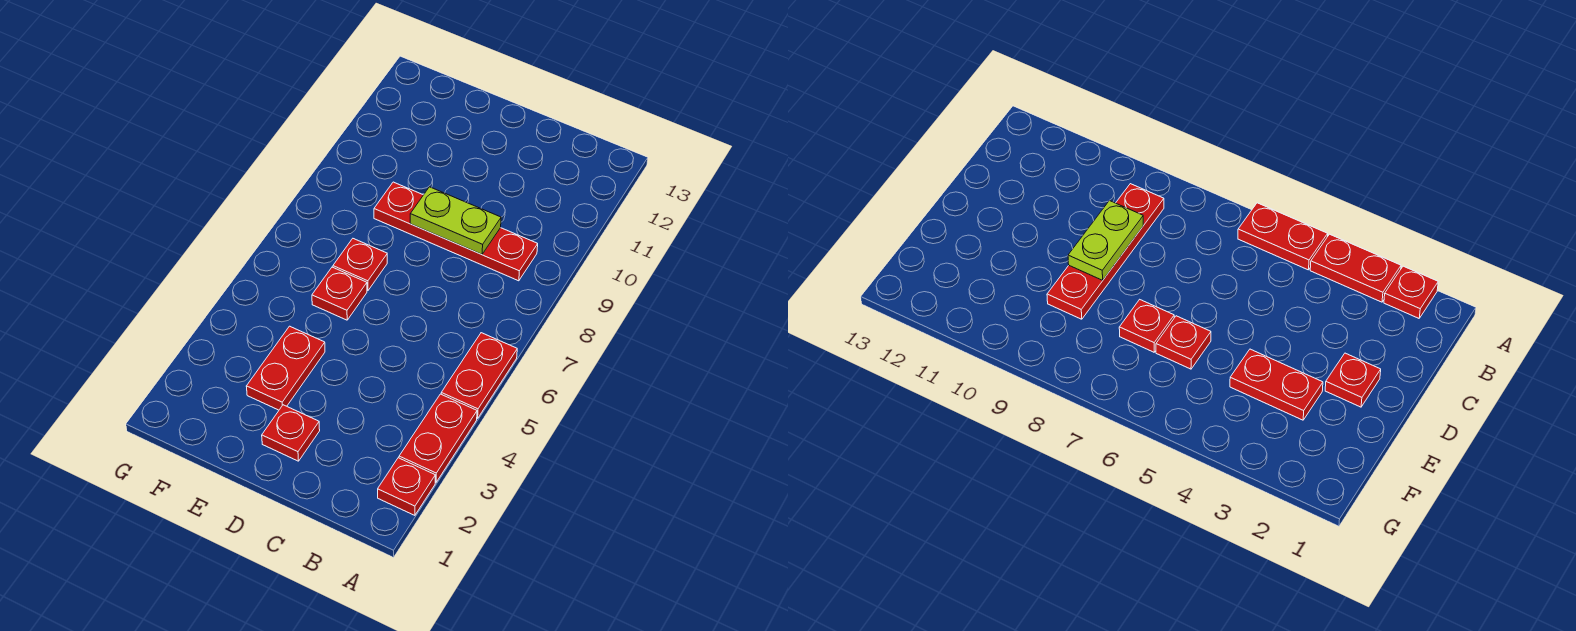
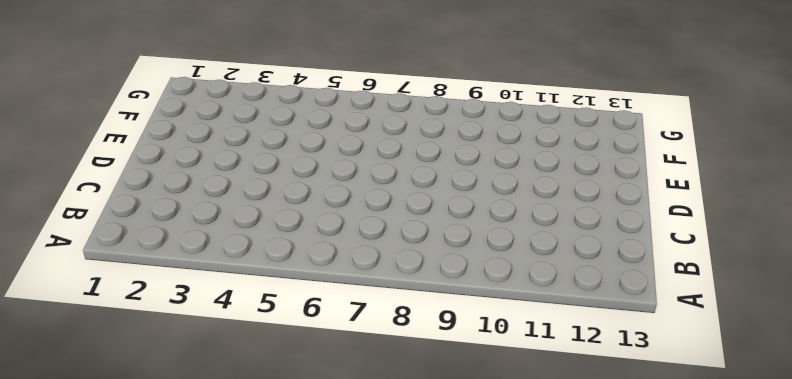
none -> red 1x1 plate [378,458,435,515]
none -> red 1x2 plate [399,394,477,482]

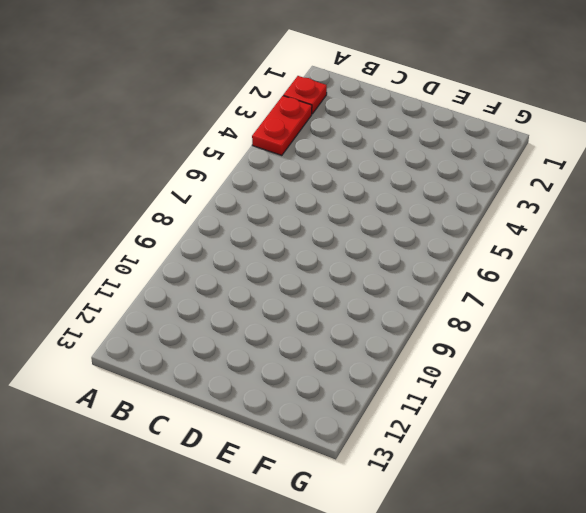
none -> red 1x2 plate [441,333,517,418]
none -> red 1x4 plate [374,182,538,281]

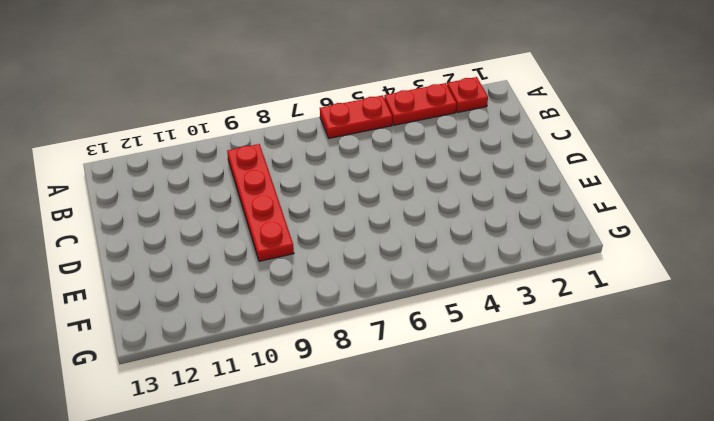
none -> red 1x1 plate [262,405,320,461]
none -> red 1x2 plate [246,326,325,410]

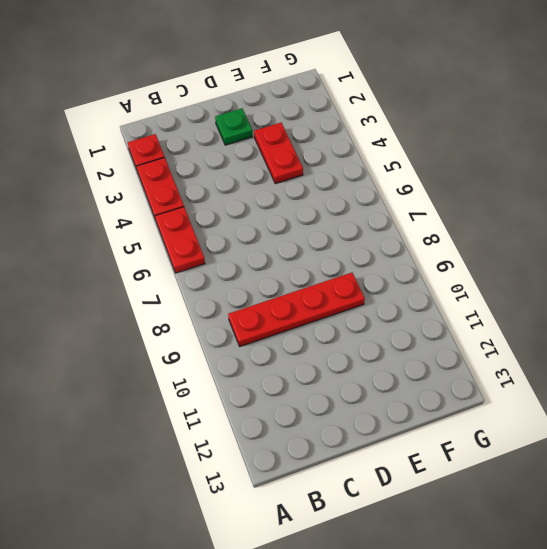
green 1x1 plate [215,108,252,145] -> red 1x1 plate [262,405,320,461]
none -> red 1x1 plate [312,267,367,320]
none -> red 1x1 plate [333,239,387,291]

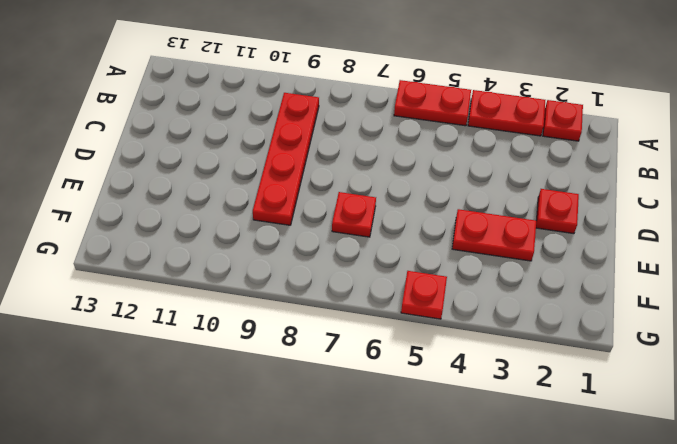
red 1x1 plate [401,271,447,319] -> red 1x1 plate moved to [312,267,367,320]
none -> lime 1x2 plate [410,187,501,254]

